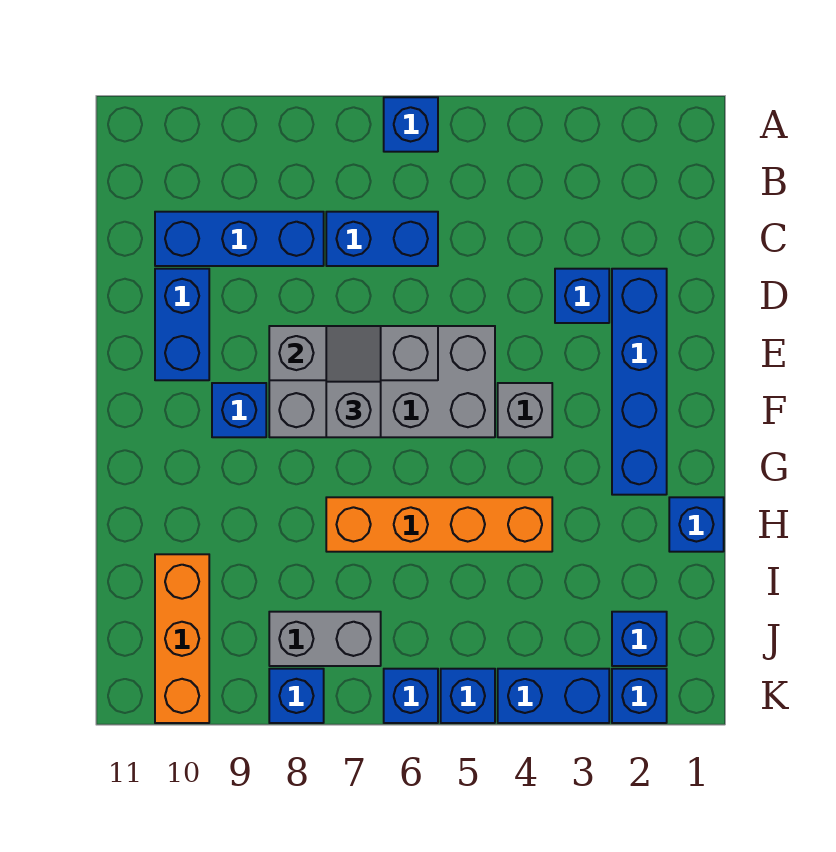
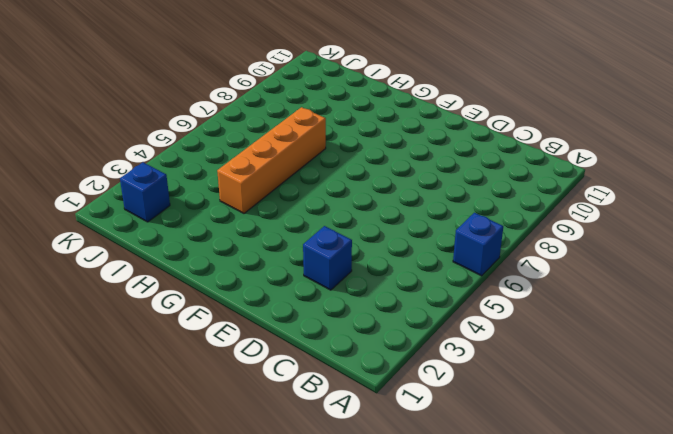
none -> blue 1x2 brick [326,212,438,266]
none -> blue 1x3 brick [155,212,324,266]
none -> blue 1x4 brick [612,269,667,495]

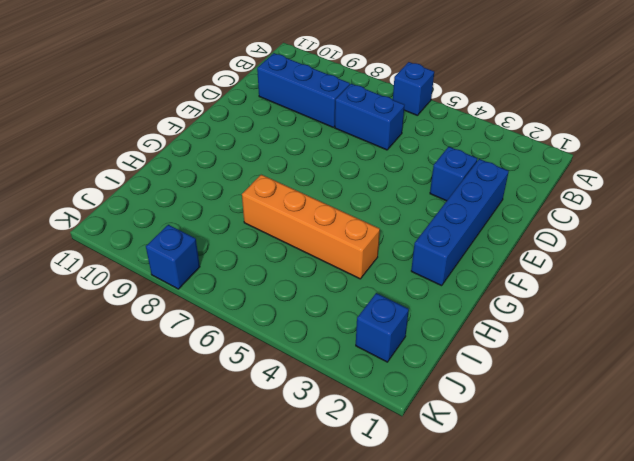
none -> blue 1x2 brick [155,269,209,380]
none -> grey 2x4 brick [269,326,495,437]
none -> grey 1x1 brick [498,383,552,437]

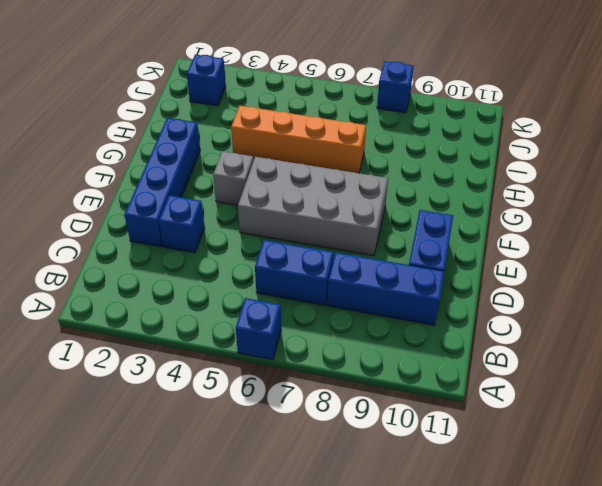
none -> blue 1x1 brick [212,383,266,437]
none -> blue 1x1 brick [669,497,724,552]
none -> orange 1x3 brick [155,554,209,723]

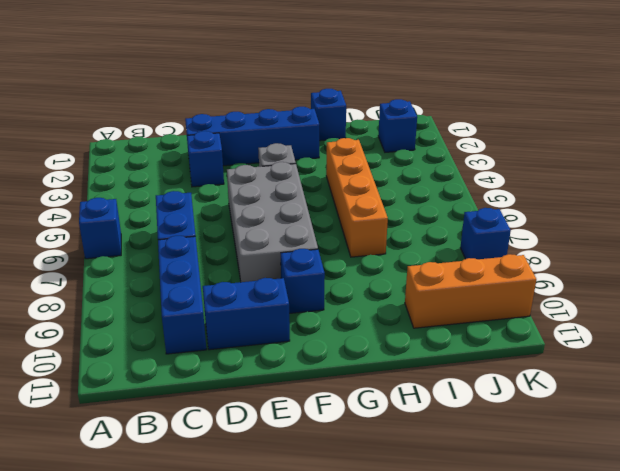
none -> grey 1x2 brick [269,612,381,666]
none -> blue 1x1 brick [612,669,667,723]
none -> blue 1x2 brick [498,669,609,723]

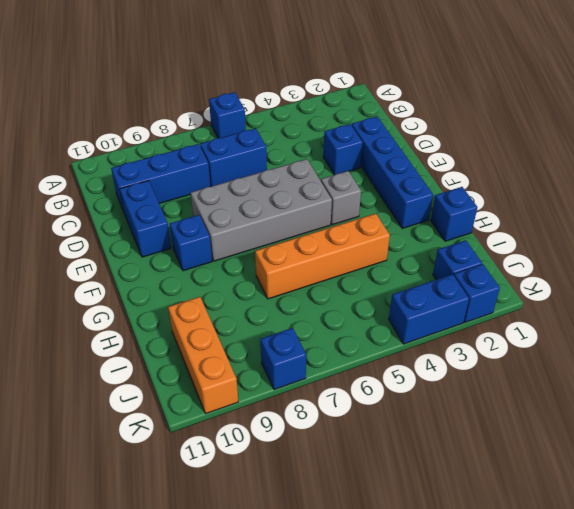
none -> grey 1x2 brick [269,612,381,666]
none -> blue 1x1 brick [441,669,495,723]
none -> blue 1x1 brick [384,669,438,723]

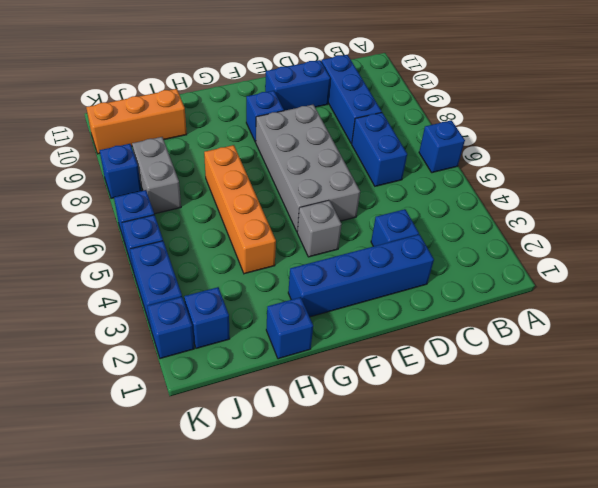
none -> grey 1x3 brick [269,326,438,380]
none -> grey 1x2 slope [326,326,381,437]

